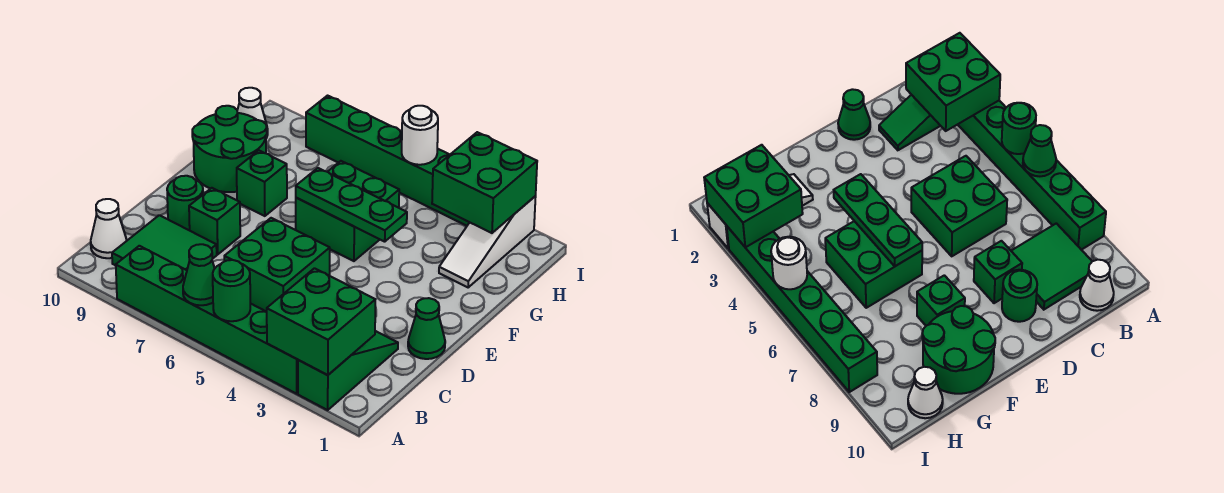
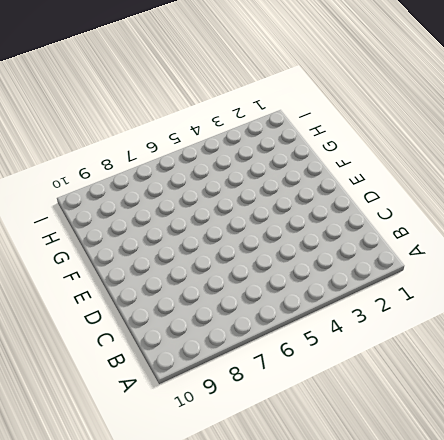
none -> green 1x3 slope [298,331,398,410]
none -> green 1x6 brick [116,246,298,394]
none -> green 2x2 tile [112,215,217,270]

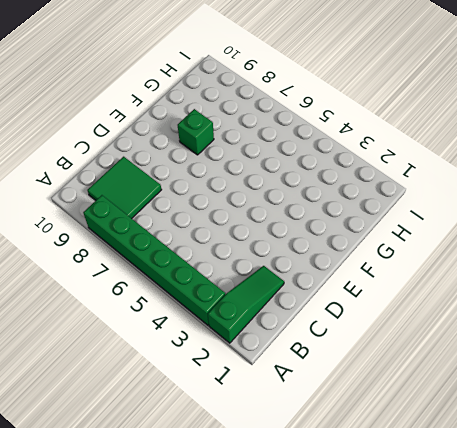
none -> white 1x1 cone [91,199,126,258]
none -> green 2x2 brick [224,218,330,312]
none -> green 1x1 cone [408,298,445,359]

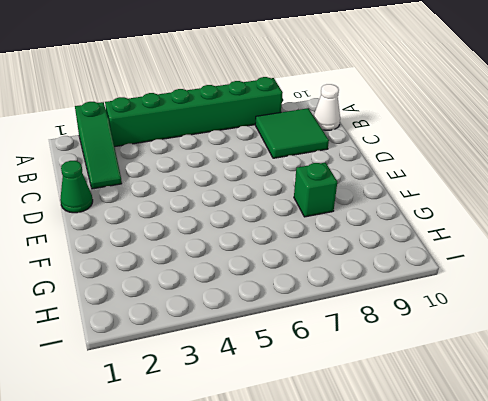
none -> green 2x2 brick [224,218,330,312]
none -> green 1x1 brick [189,188,240,254]
none -> green 1x1 round brick [167,176,203,230]

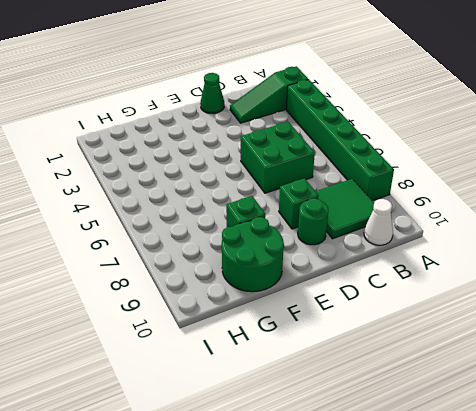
none -> green 2x2 brick [296,161,399,261]
none -> white 1x3 slope [439,196,536,287]
none -> white 1x1 cone [237,88,268,138]

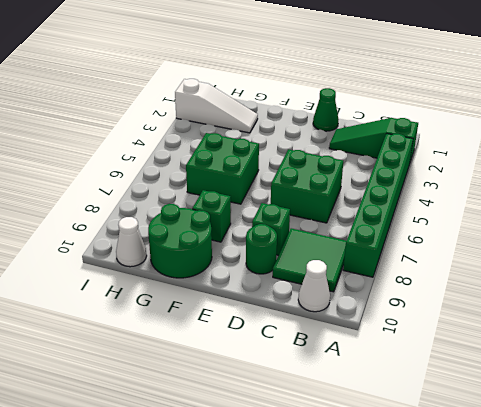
none -> green 1x6 brick [306,96,470,226]
none -> green 2x2 brick [267,268,375,375]
none -> green 1x1 round brick [213,260,250,321]

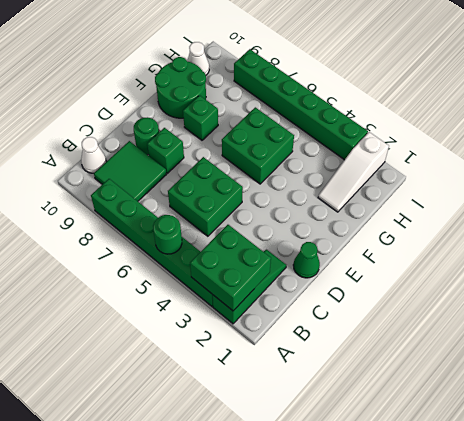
none -> green 1x1 cone [183,244,215,305]
none -> green 1x3 plate [296,168,407,242]
none -> green 2x2 brick [432,132,537,233]

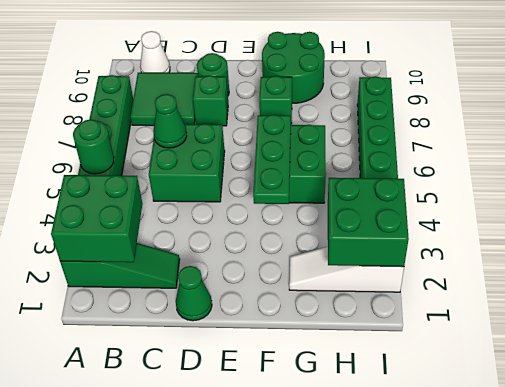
green 1x1 cone [153,94,187,148] -> green 1x1 cone moved to [183,244,215,305]
none -> white 1x1 cone [237,88,268,138]
none -> white 1x1 round brick [402,106,438,165]

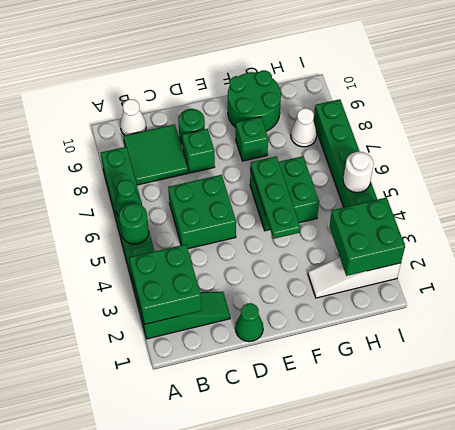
white 1x1 cone [291,108,317,147] -> white 1x1 cone moved to [237,88,268,138]

